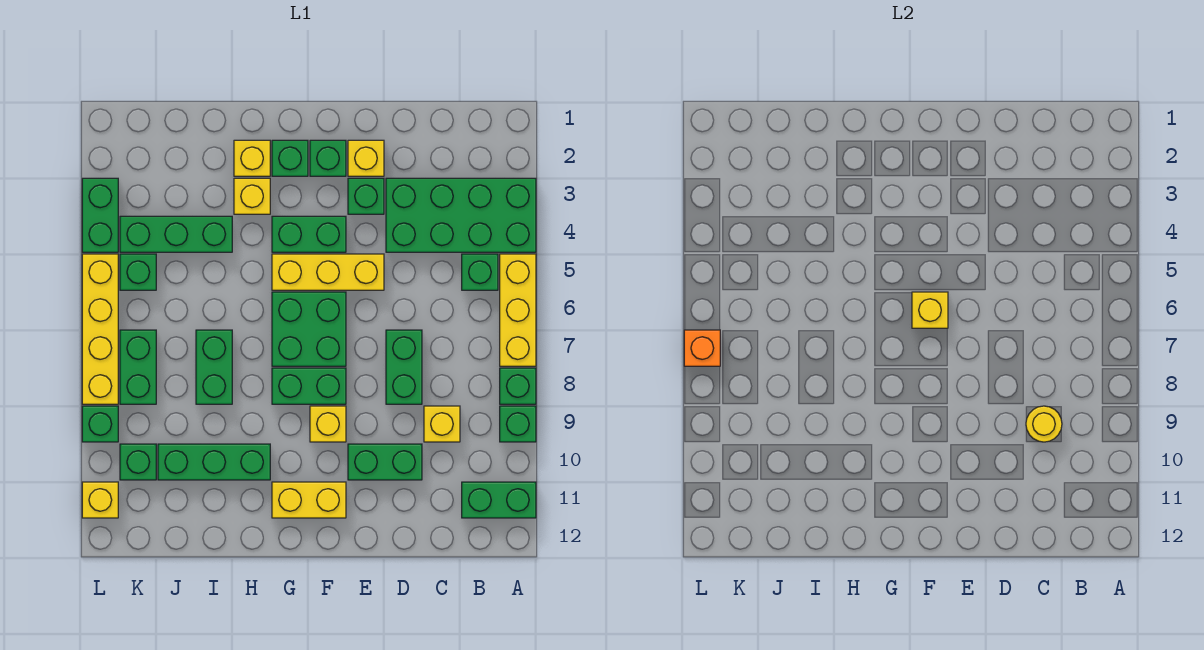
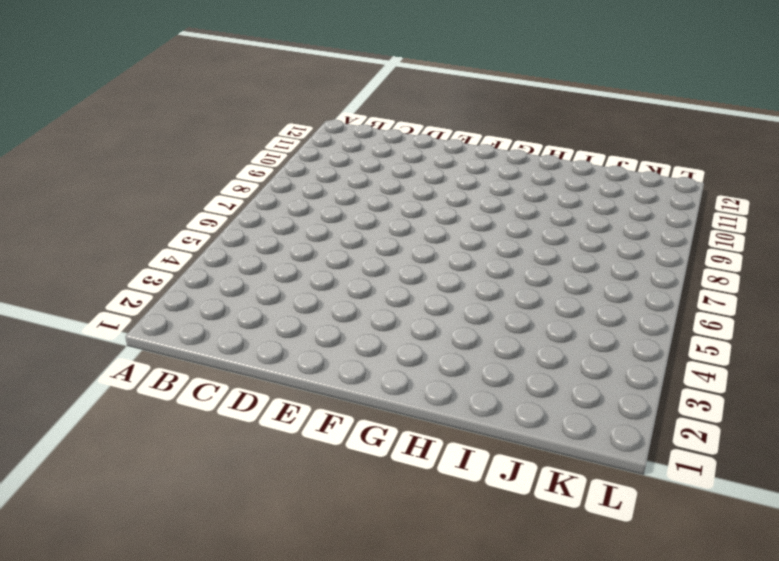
none -> green 2x4 brick [386,178,536,252]
none -> yellow 1x3 brick [500,254,536,366]
none -> green 1x1 brick [500,368,536,404]
none -> green 1x1 brick [500,406,536,442]

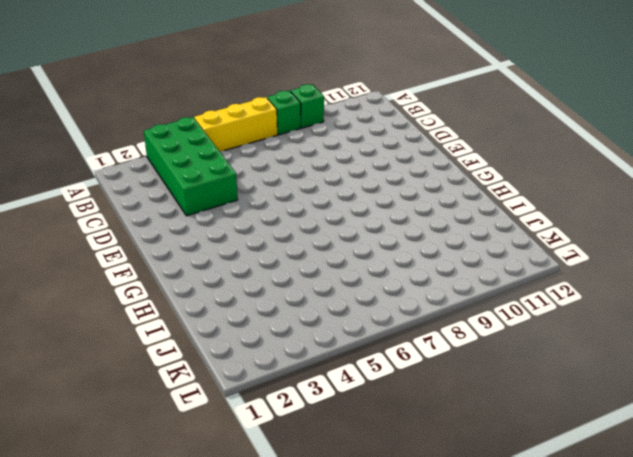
none -> green 1x2 brick [462,482,536,518]
none -> green 1x1 brick [462,254,498,290]
none -> yellow 1x1 brick [424,406,460,442]
none -> green 1x2 brick [386,330,422,404]

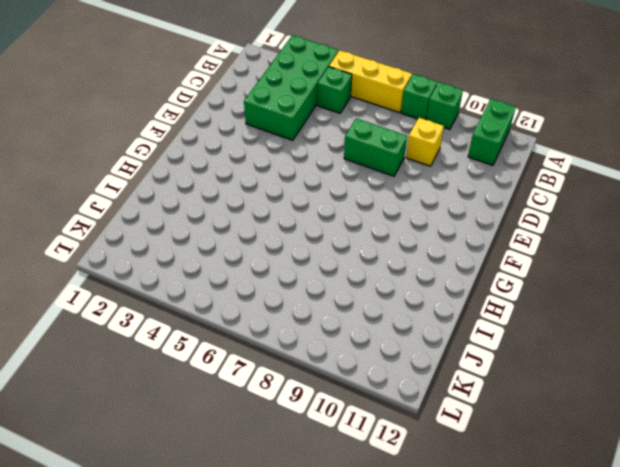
none -> green 1x2 brick [348,444,422,480]
none -> yellow 1x1 brick [348,140,384,176]
none -> green 1x1 brick [348,178,384,214]
none -> yellow 1x3 brick [272,254,384,290]

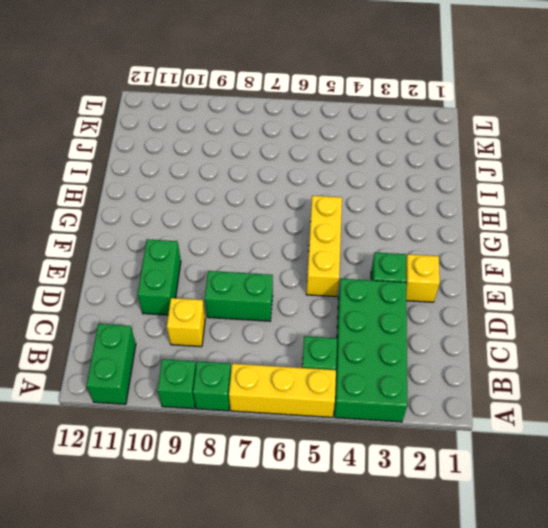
none -> green 1x1 brick [310,140,346,176]
none -> green 1x2 brick [272,216,346,252]
none -> green 2x2 brick [272,292,346,366]
none -> green 1x2 brick [272,368,346,404]

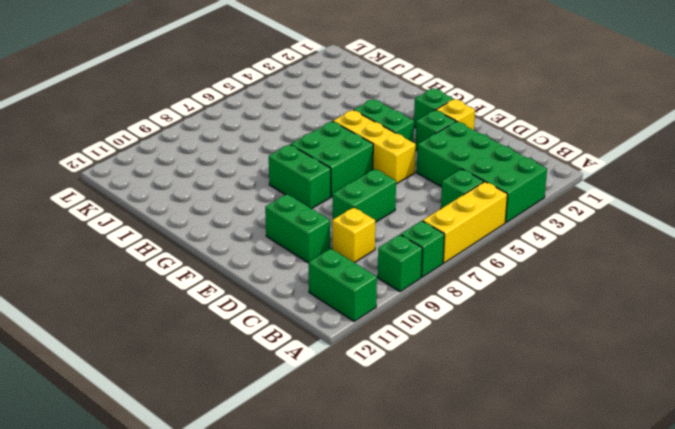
none -> yellow 1x1 brick [310,406,346,442]
none -> yellow 1x2 brick [272,482,346,518]
none -> green 1x1 brick [272,140,308,176]
none -> yellow 1x1 brick [234,140,270,176]

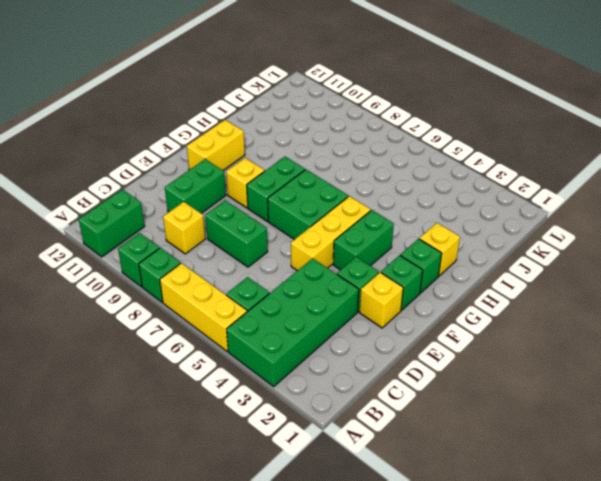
none -> yellow 1x1 brick [234,178,270,214]
none -> green 1x3 brick [158,444,270,480]
none -> green 1x3 brick [120,216,232,252]
none -> green 1x2 brick [196,330,232,404]

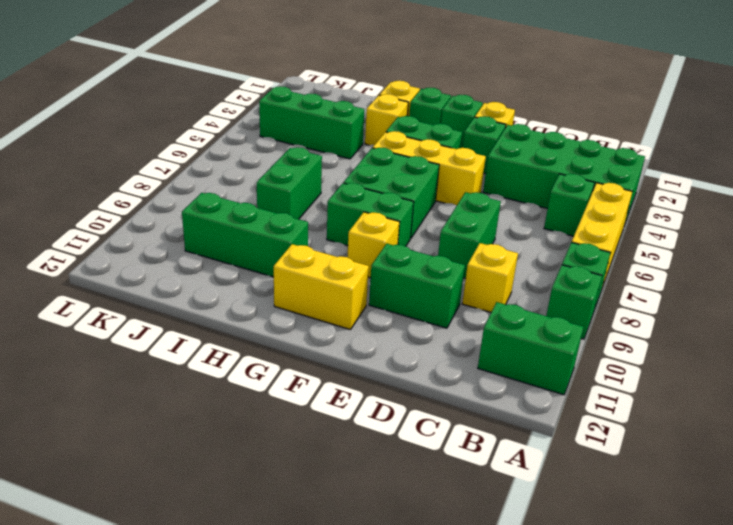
none -> green 1x1 brick [120,254,156,290]
none -> green 1x2 brick [120,330,156,404]
none -> green 1x1 brick [120,444,156,480]
none -> green 1x2 brick [82,178,118,252]

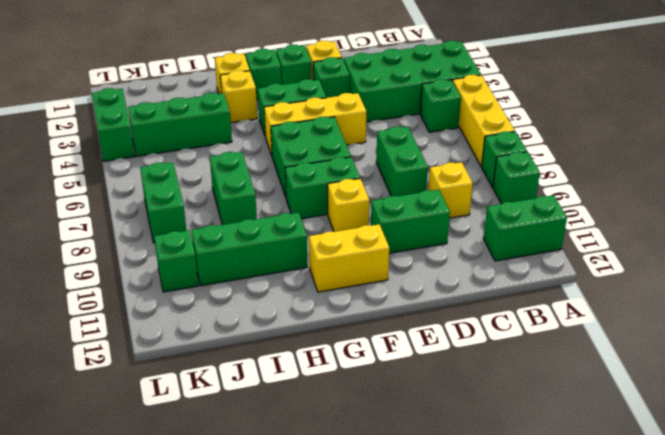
none -> green 1x1 brick [120,254,156,290]
none -> yellow 1x4 brick [82,254,118,404]
none -> green 1x1 brick [82,406,118,442]
none -> yellow 1x1 brick [82,482,118,518]

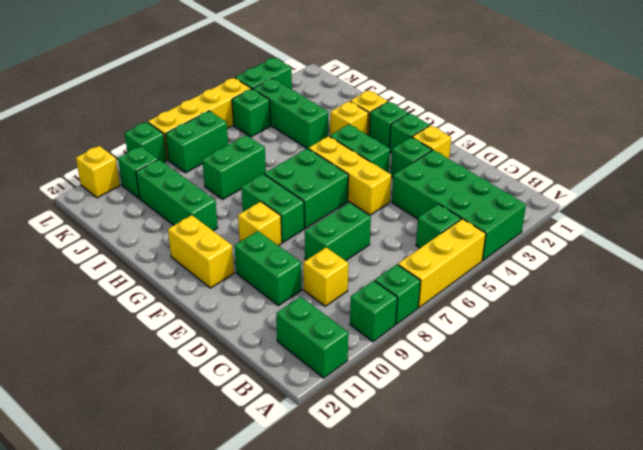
none -> yellow 1x1 round brick [1026,406,1062,442]
none -> yellow 1x1 brick [912,292,948,328]
none -> orange 1x1 brick [684,330,720,366]

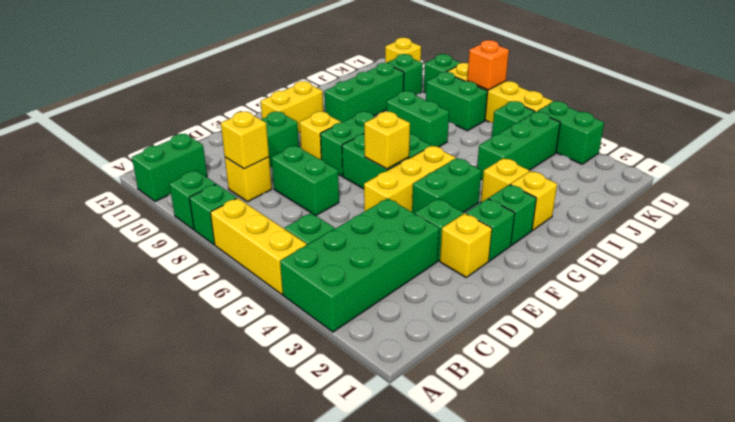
yellow 1x1 brick [221,112,269,169] -> yellow 1x1 round brick [1026,406,1062,442]

